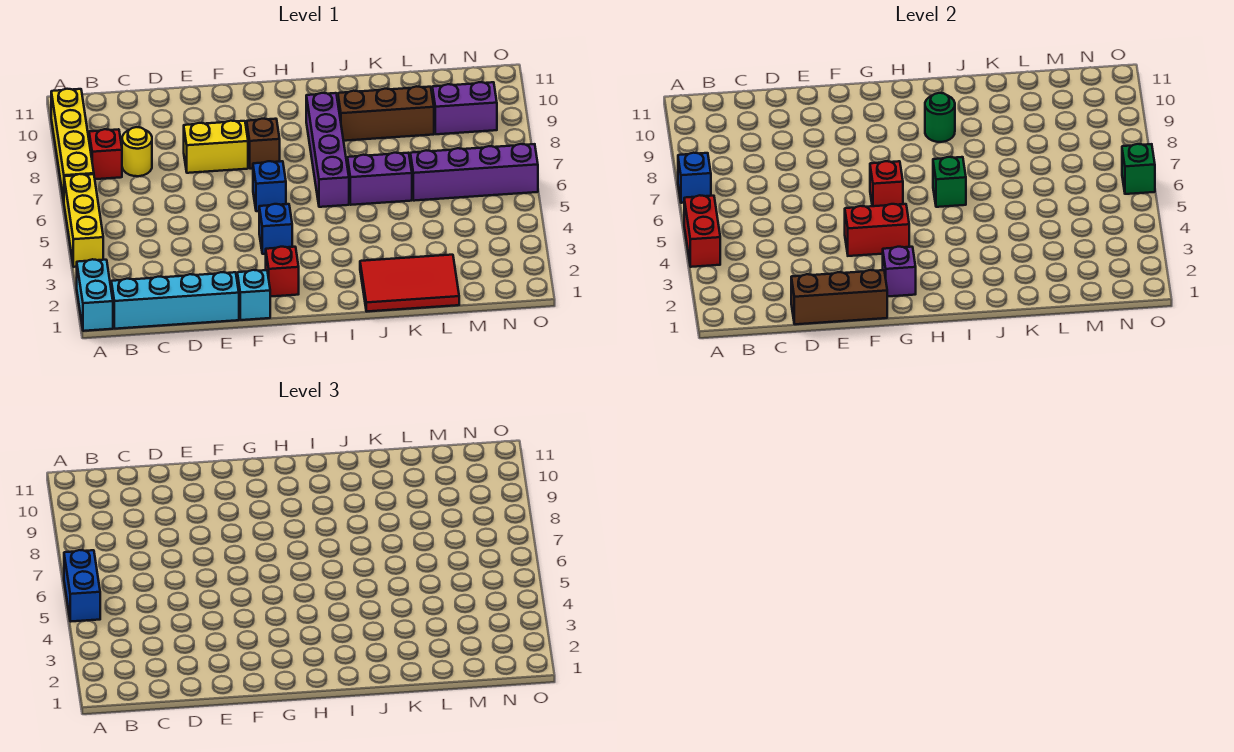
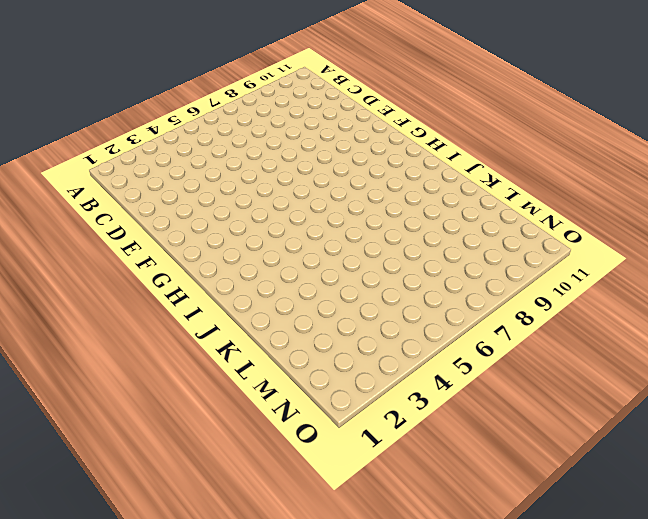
none -> cyan 1x2 brick [77,259,113,331]
none -> yellow 1x3 brick [64,174,103,267]
none -> yellow 1x4 brick [51,89,94,200]

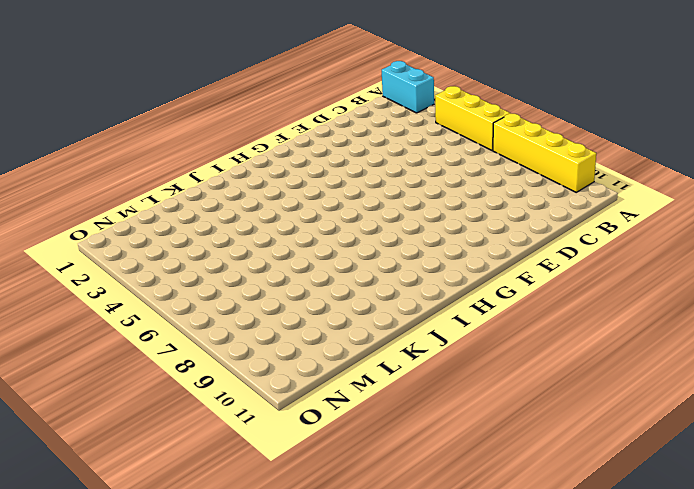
none -> cyan 1x4 brick [111,272,239,329]
none -> red 1x1 brick [89,129,122,179]
none -> yellow 1x1 round brick [122,127,152,176]

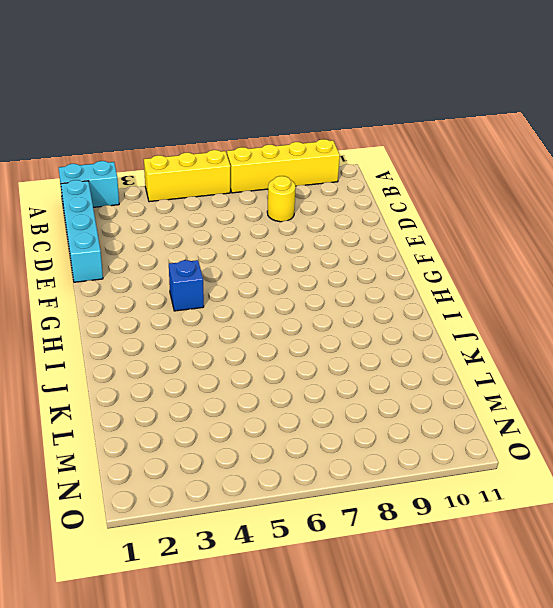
none -> red 1x1 brick [89,129,122,179]
none -> yellow 1x2 brick [184,121,248,173]
none -> cyan 1x1 brick [237,270,270,320]

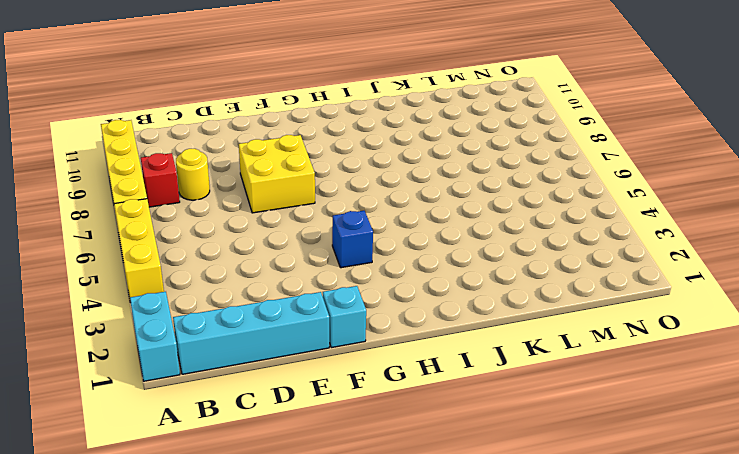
yellow 2x2 brick [239,135,315,213] -> yellow 1x2 brick [184,121,248,173]
none -> red 1x1 brick [266,247,299,297]
none -> blue 1x1 brick [253,161,286,211]
none -> brown 1x1 brick [247,119,280,169]

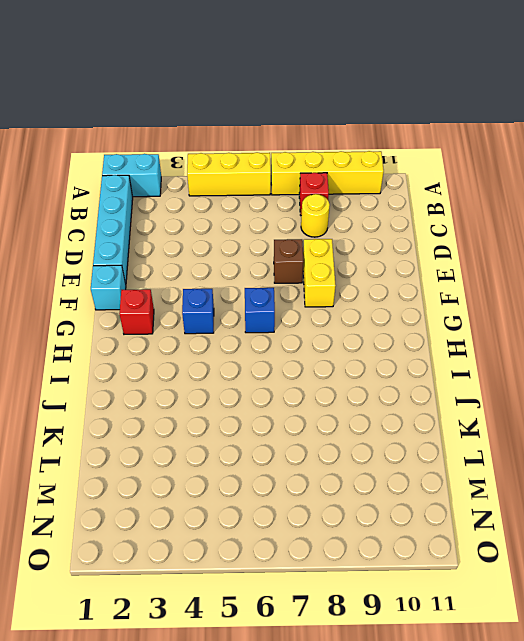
brown 1x1 brick [274,239,304,283] -> brown 1x1 brick moved to [247,119,280,169]
none -> purple 1x4 brick [306,93,349,207]
none -> red 2x3 tile [360,255,459,311]
none -> purple 1x2 brick [347,153,412,205]

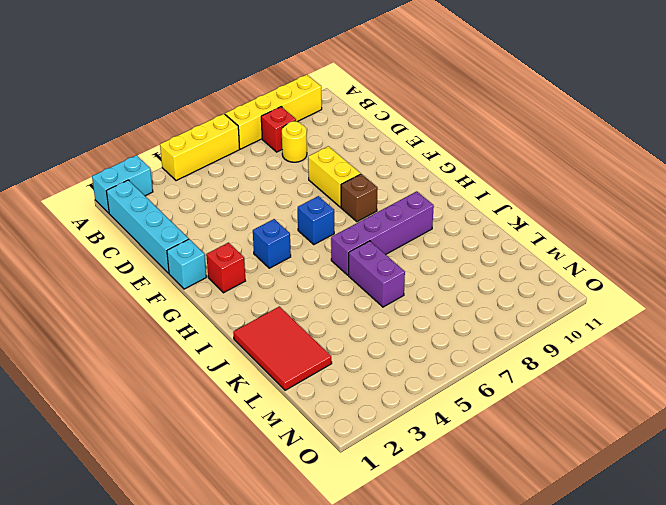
none -> brown 1x3 brick [338,86,434,141]
none -> purple 1x4 brick [410,144,538,201]
none -> purple 1x2 brick [432,82,497,134]

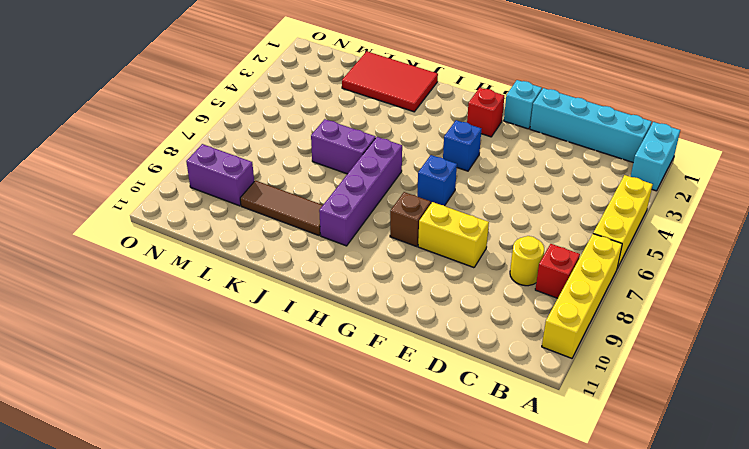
brown 1x3 tile [240,181,323,235] -> brown 1x3 brick [338,86,434,141]
none -> purple 1x4 brick [410,144,538,201]
none -> red 1x2 brick [684,195,720,267]
none -> blue 1x1 brick [678,153,711,203]

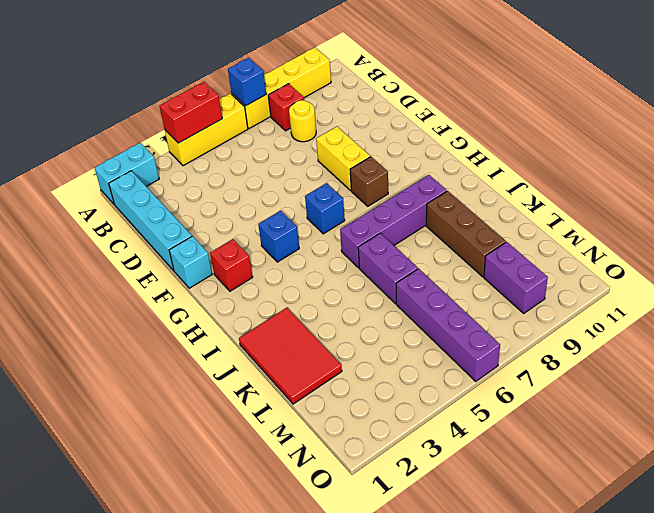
none -> brown 1x3 brick [791,270,887,324]
none -> red 1x2 brick [845,204,909,256]
none -> purple 1x1 brick [883,247,916,297]

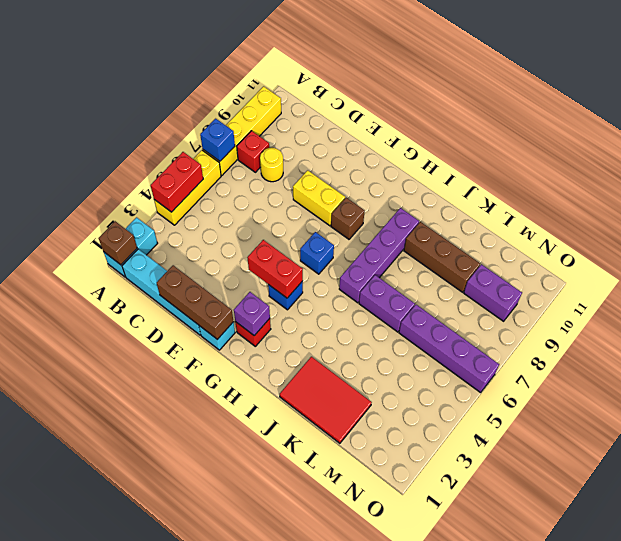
brown 1x1 brick [99,221,137,265] -> none
none -> red 1x1 brick [870,161,903,206]
none -> green 1x1 brick [933,157,966,207]
none -> green 1x1 round brick [925,93,955,142]

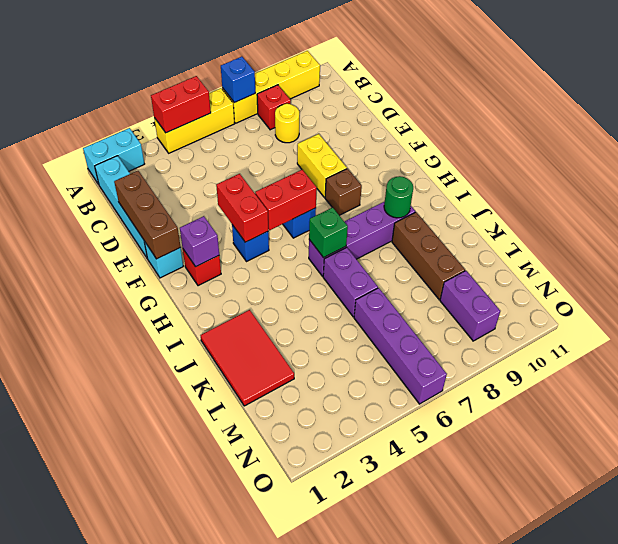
red 1x2 brick [255,170,317,230] -> red 1x1 brick [870,161,903,206]
none -> green 1x1 brick [1122,144,1155,194]
none -> blue 1x2 brick [64,550,100,622]

